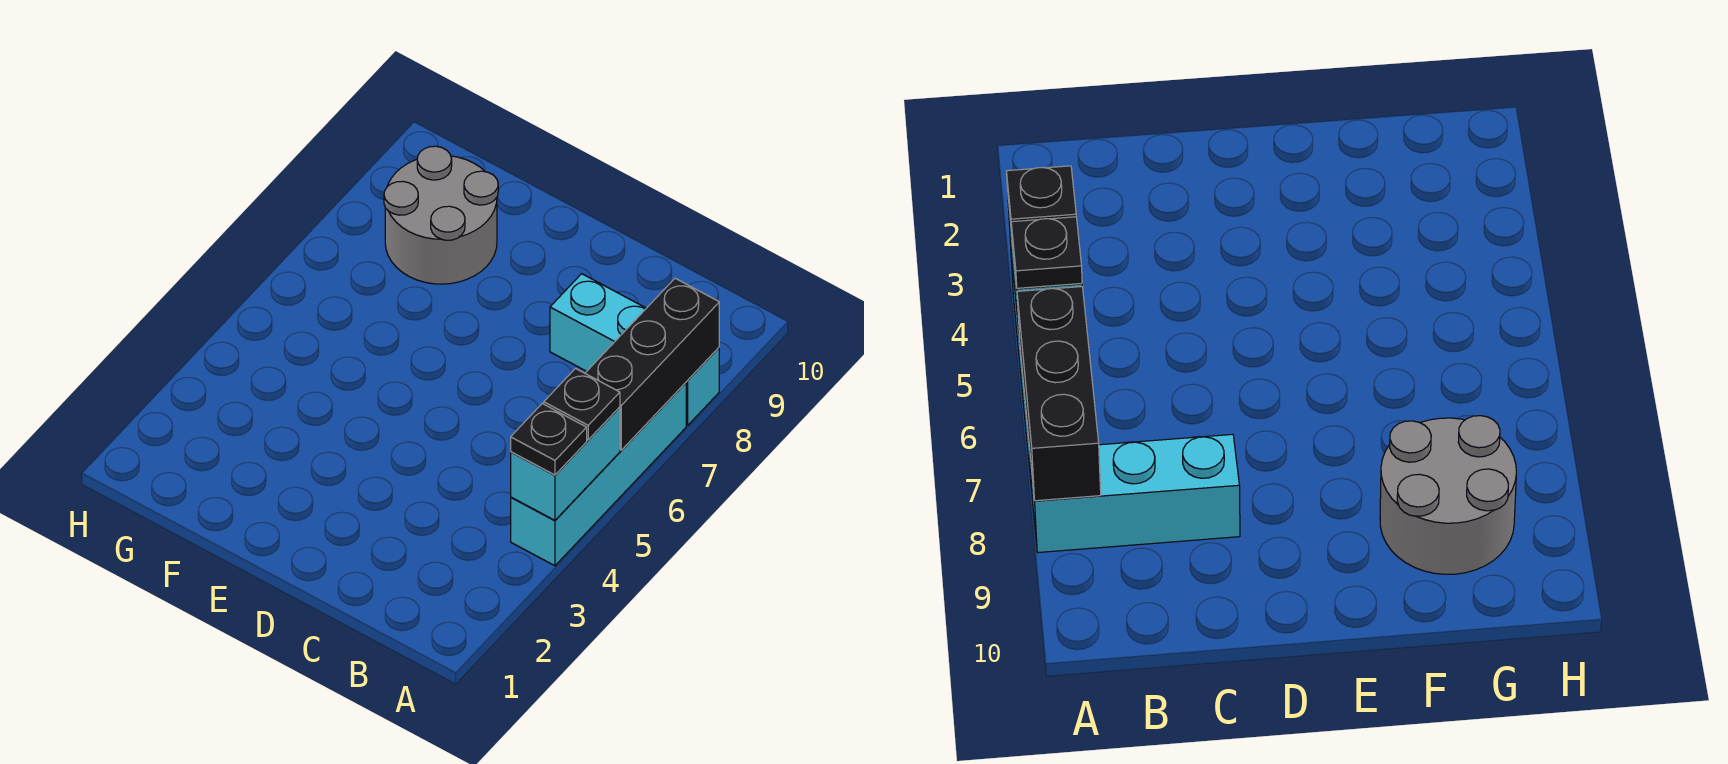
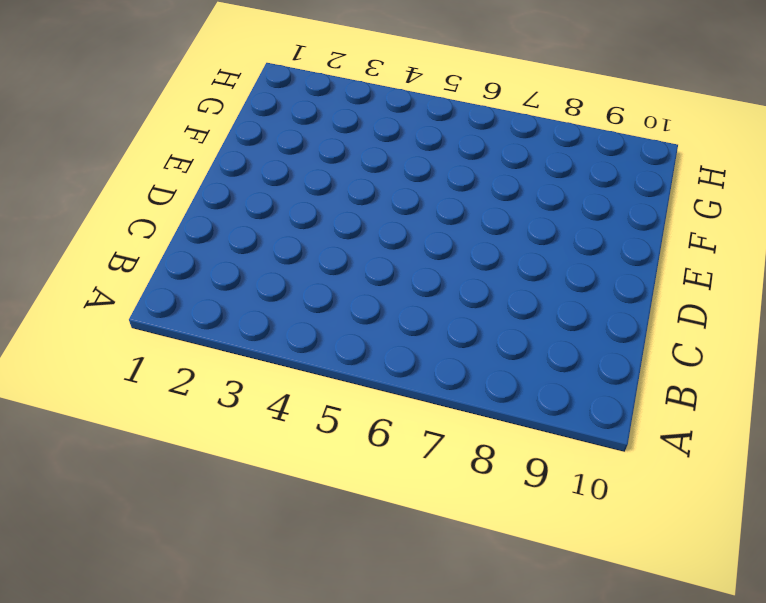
none -> cyan 1x4 brick [511,383,686,566]
none -> cyan 1x3 brick [550,274,719,425]

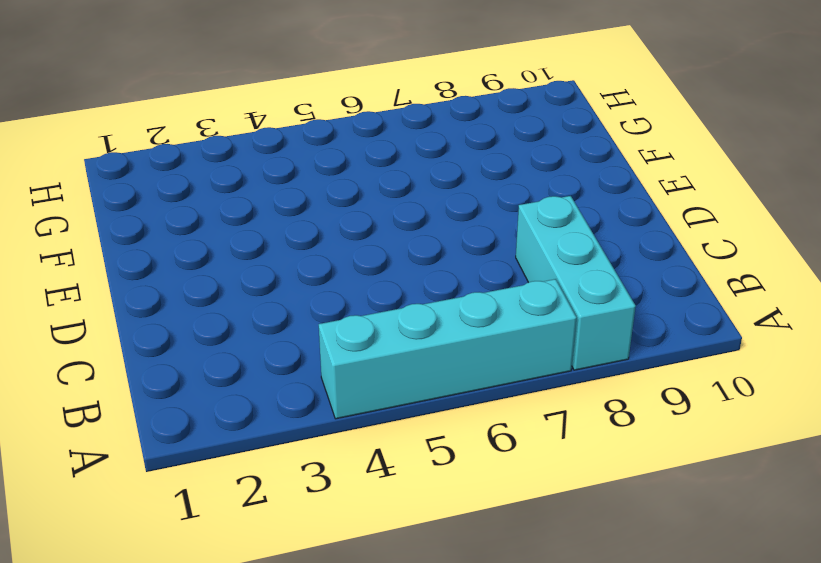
none -> grey 2x2 round brick [384,146,498,284]
none -> cyan 1x2 brick [511,407,620,520]

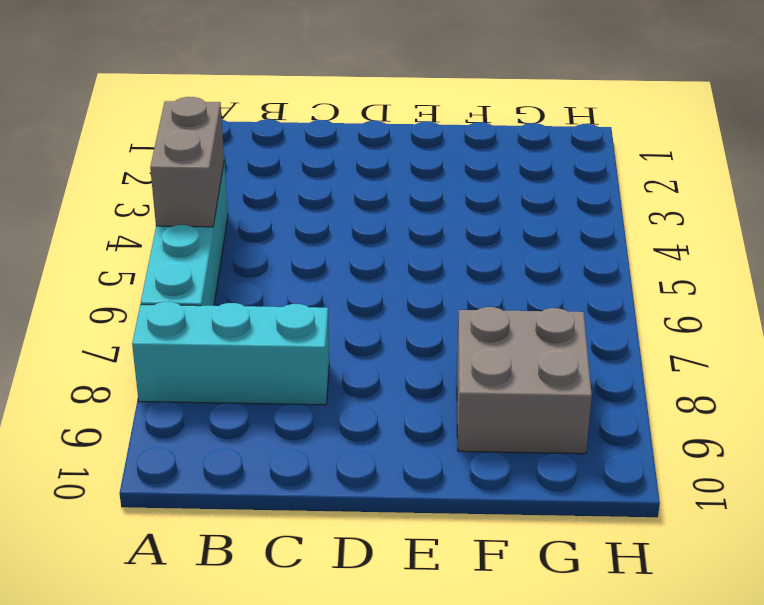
grey 1x2 brick [150,97,224,227] -> cyan 1x2 brick [511,407,620,520]
grey 2x2 brick [457,307,592,454] -> grey 2x2 round brick [384,146,498,284]
none -> black 1x3 brick [585,278,719,450]
none -> black 1x1 plate [511,404,587,475]

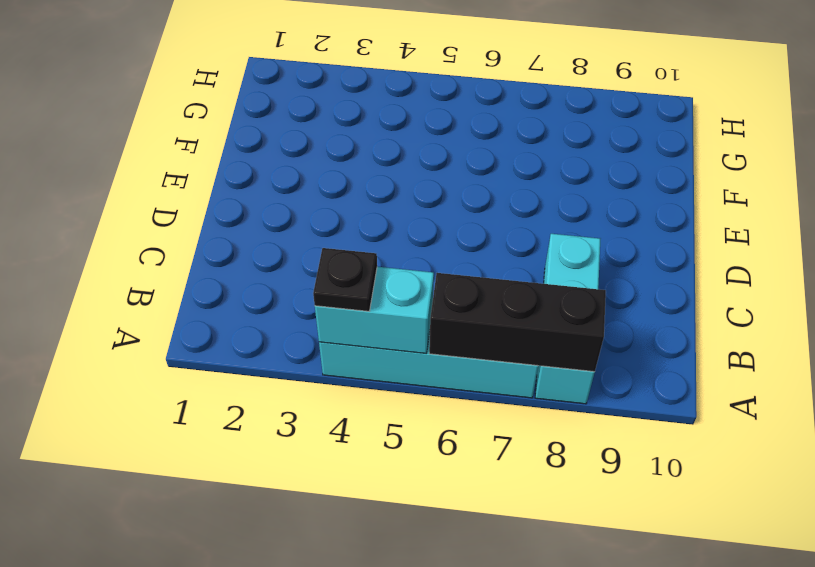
none -> grey 2x2 round brick [384,146,498,284]
none -> black 1x1 plate [544,369,620,440]

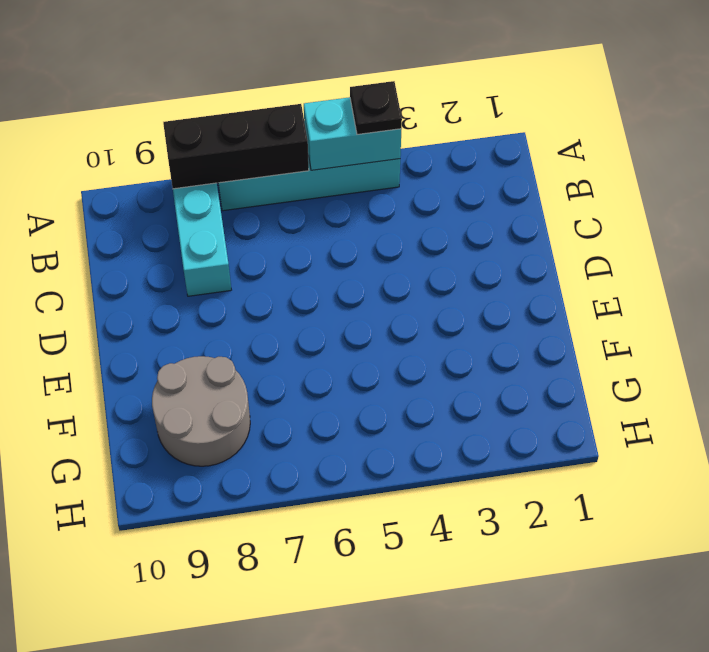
none -> black 1x1 plate [544,369,620,440]

